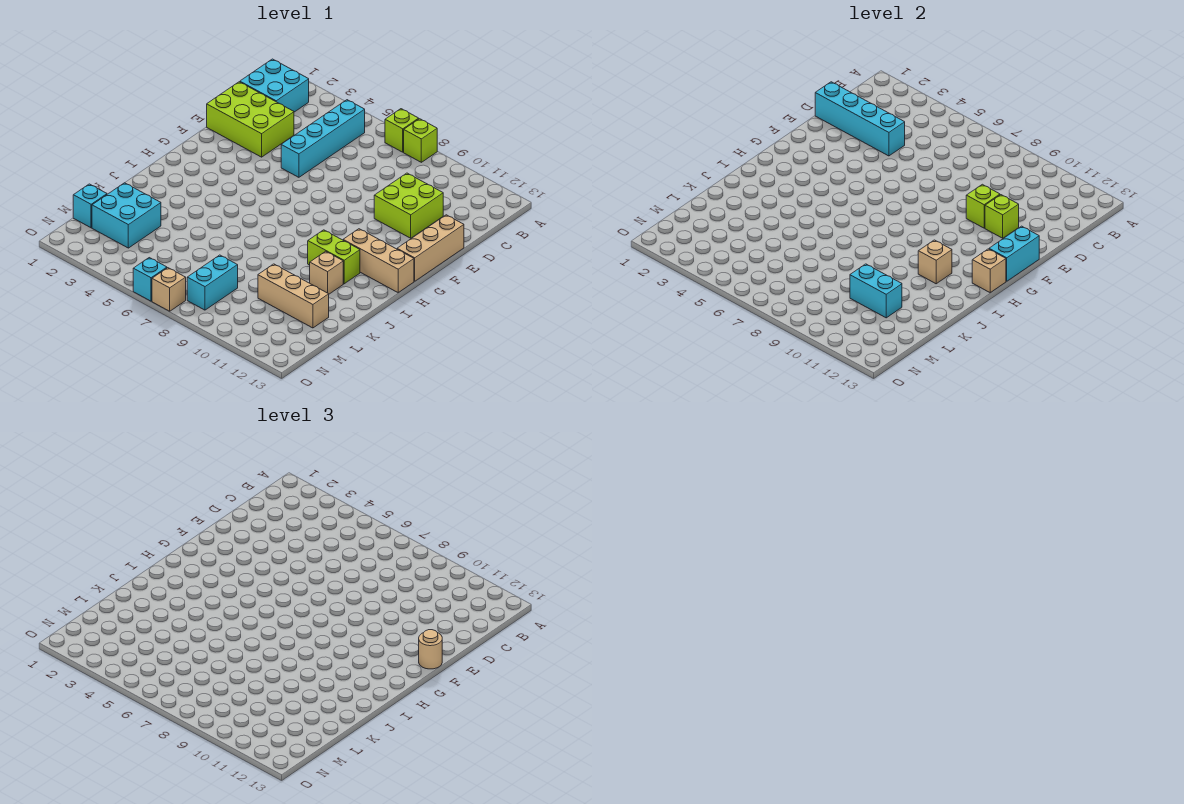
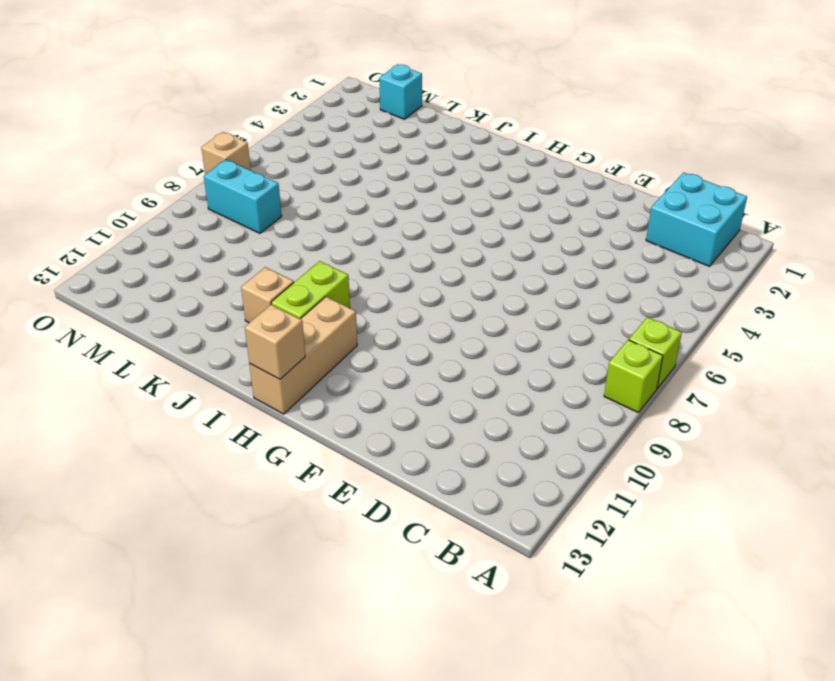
none -> cyan 1x4 brick [281,100,365,177]
none -> lime 2x3 brick [207,82,294,157]
none -> lime 2x2 brick [374,173,443,238]

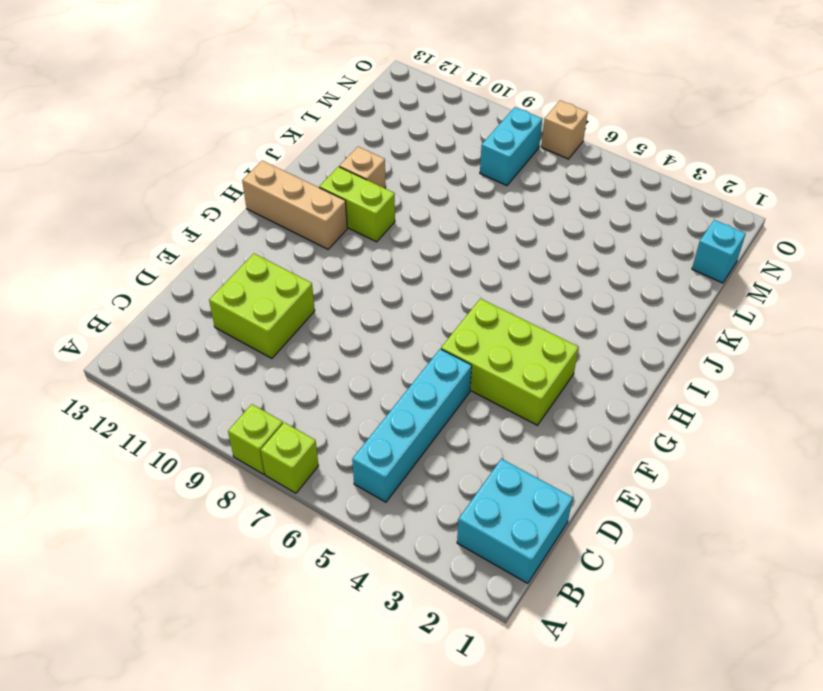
lime 2x3 brick [441,299,579,425] -> lime 2x3 brick moved to [207,82,294,157]
none -> tan 1x3 brick [397,215,464,281]
none -> cyan 2x2 brick [92,183,161,248]
none -> tan 1x3 brick [258,264,329,328]

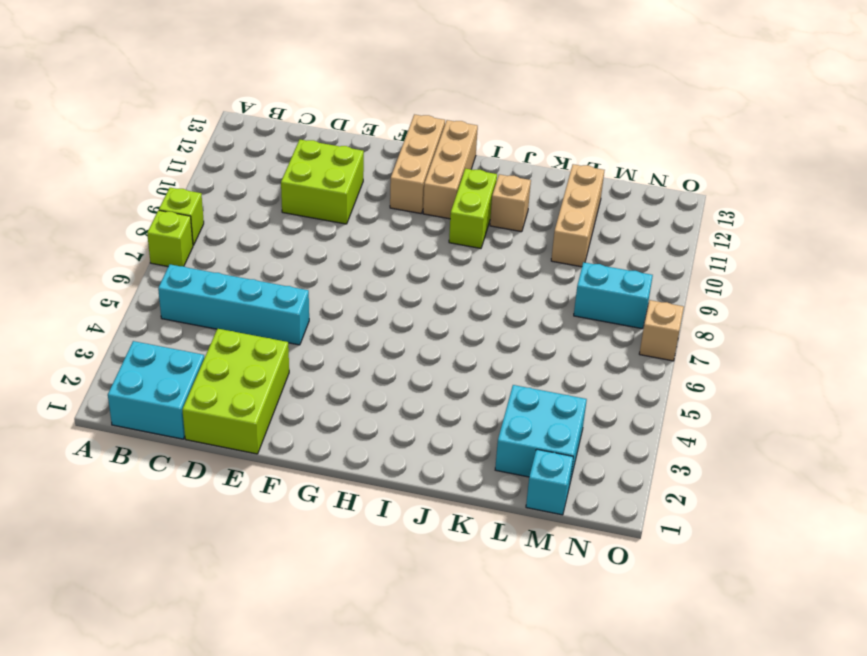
tan 1x3 brick [390,114,445,214] -> tan 1x3 brick turned to [397,215,464,281]
none -> cyan 1x1 brick [133,258,167,301]
none -> cyan 1x4 brick [815,82,905,156]
none -> lime 1x1 brick [966,184,1000,228]

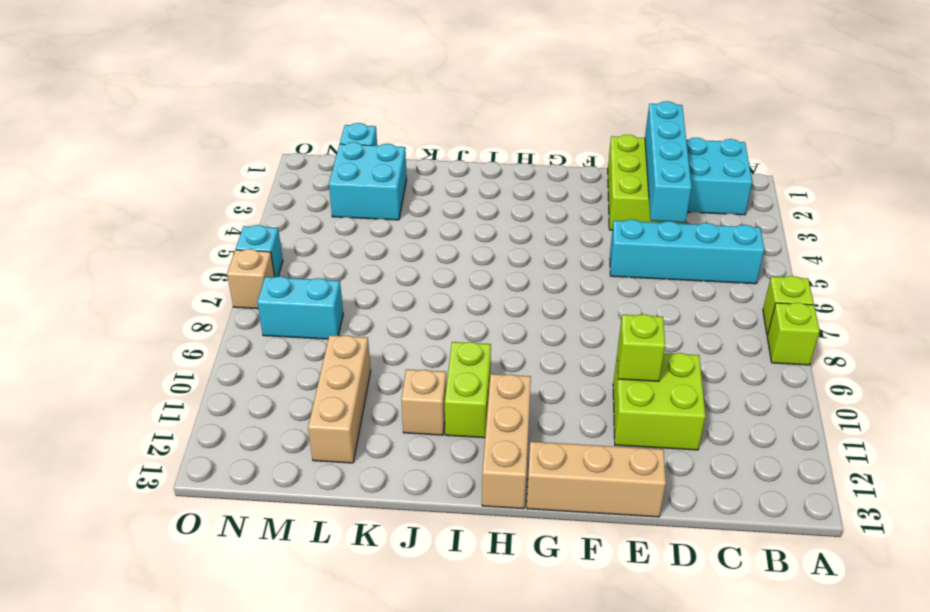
none -> lime 1x1 brick [985,195,1019,238]
none -> cyan 1x2 brick [989,226,1039,281]
none -> tan 1x1 brick [972,249,1006,293]

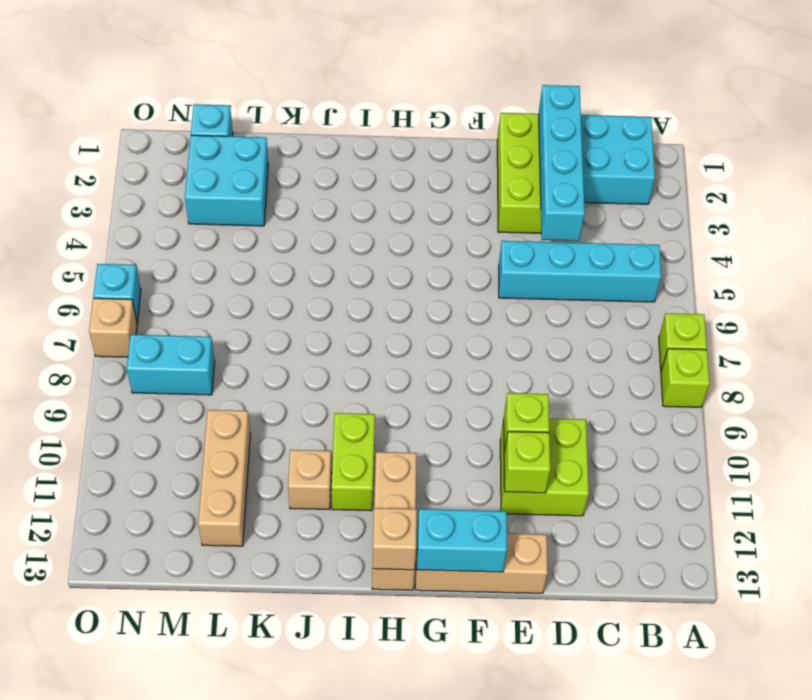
none -> tan 1x1 brick [918,240,952,284]
none -> cyan 1x2 brick [850,264,902,318]
none -> tan 1x1 round brick [419,630,442,669]

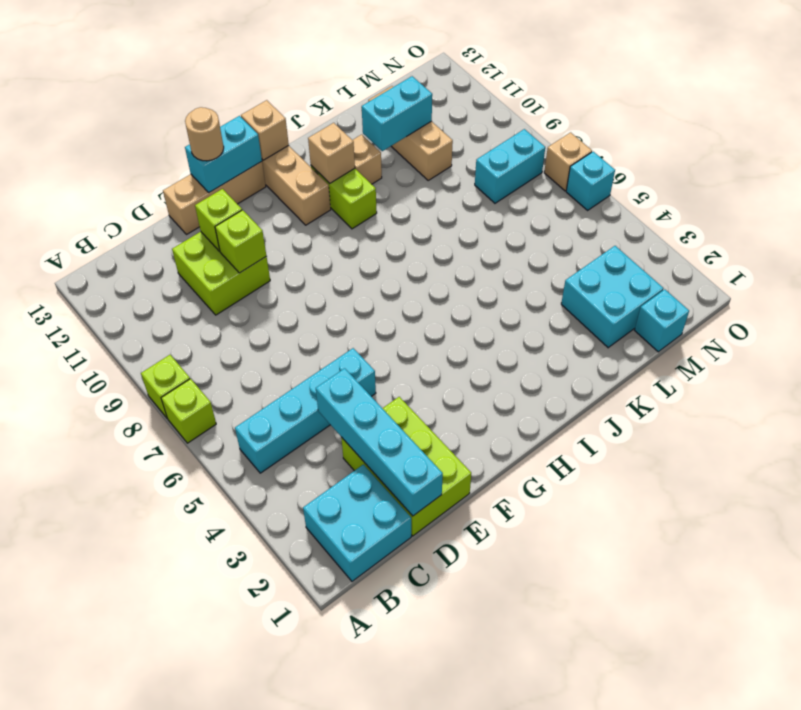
cyan 1x2 brick [362,76,432,151] -> cyan 1x2 brick turned to [850,264,902,318]

